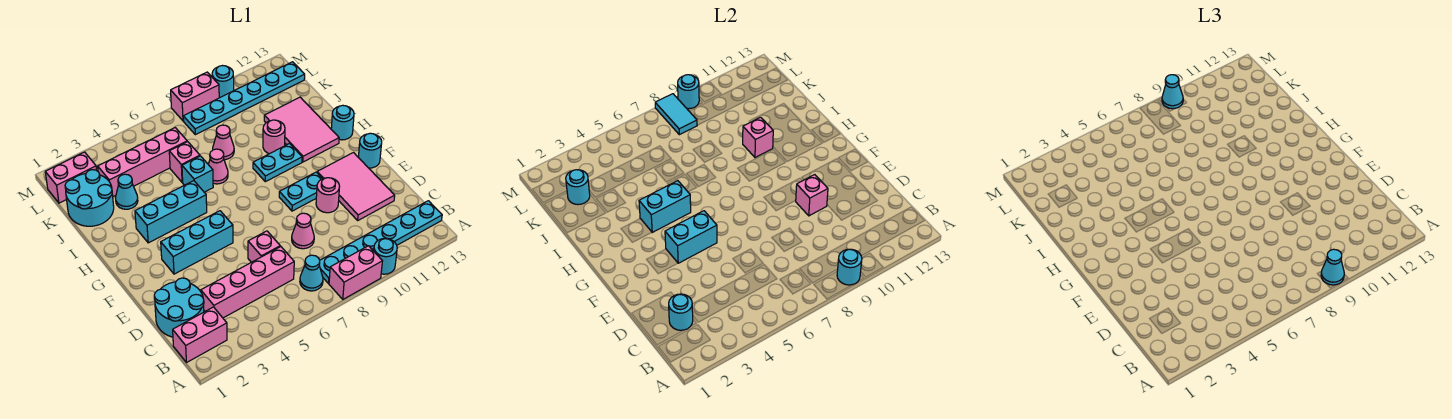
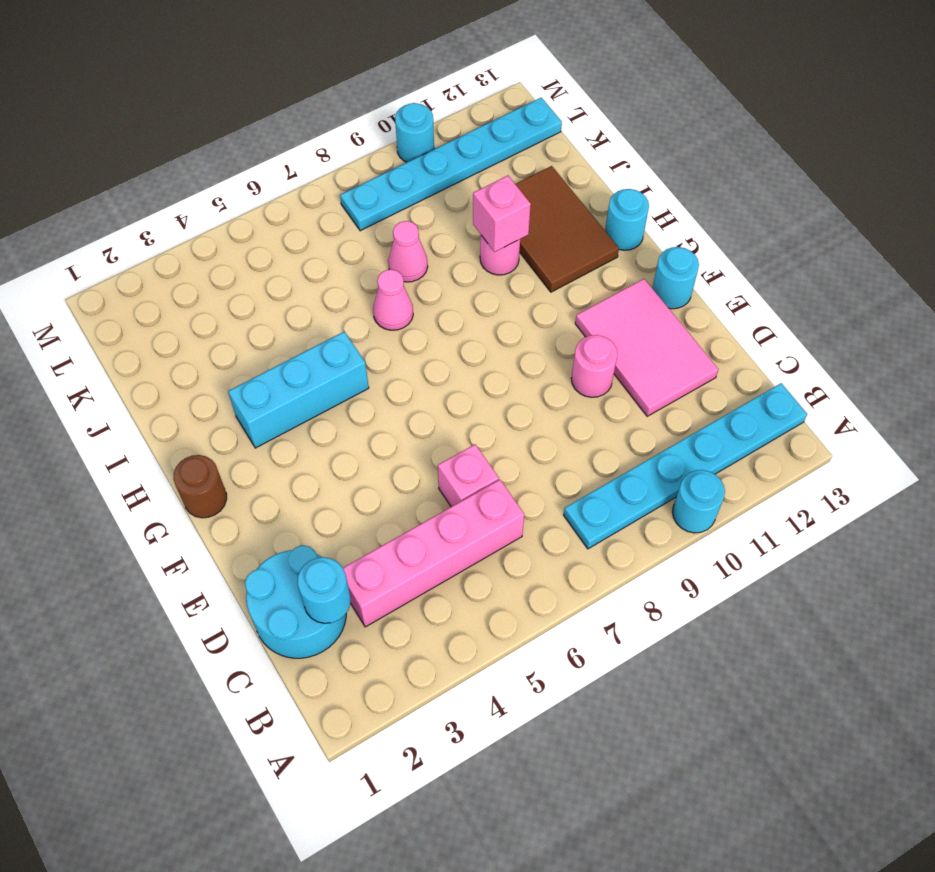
brown 1x1 round brick [173,455,227,518] -> none
brown 2x3 tile [515,166,619,292] -> pink 2x3 tile [264,97,339,162]
none -> pink 1x2 brick [329,246,382,299]
none -> pink 1x2 brick [173,307,227,363]
none -> cyan 1x1 cone [300,255,323,291]
none -> pink 1x1 cone [292,213,314,249]

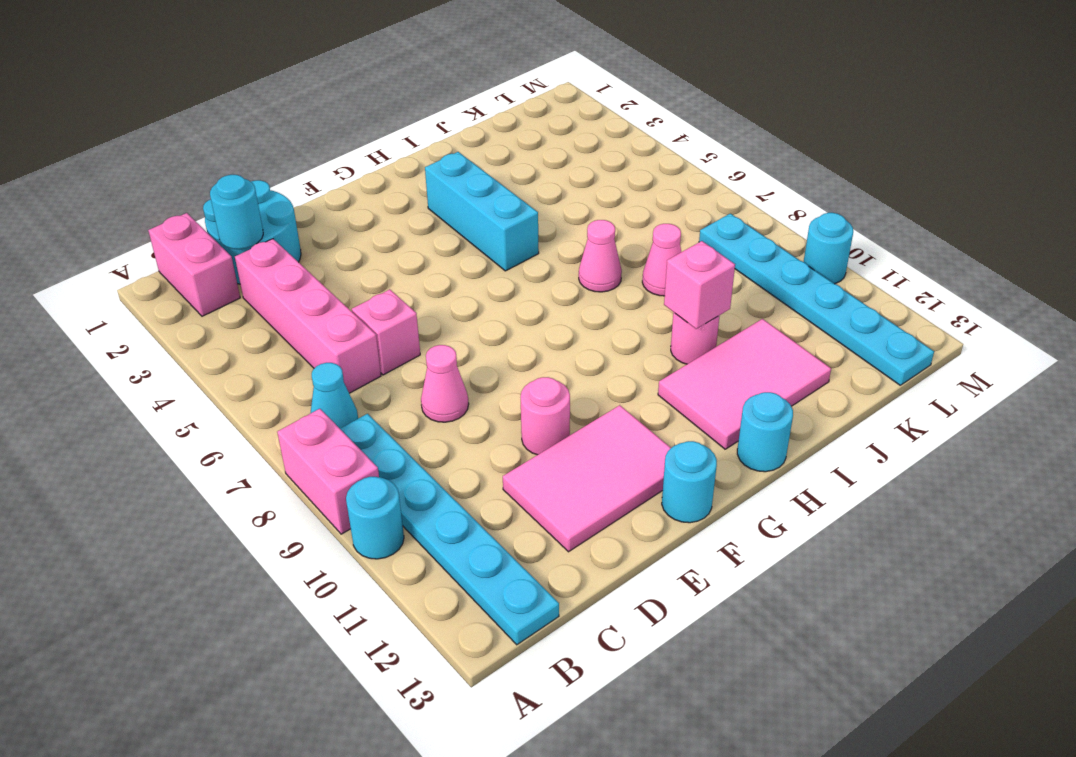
none -> cyan 1x3 brick [161,211,233,274]
none -> cyan 1x2 plate [279,172,322,211]
none -> cyan 1x2 plate [253,144,302,182]
none -> cyan 1x1 brick [182,156,213,192]

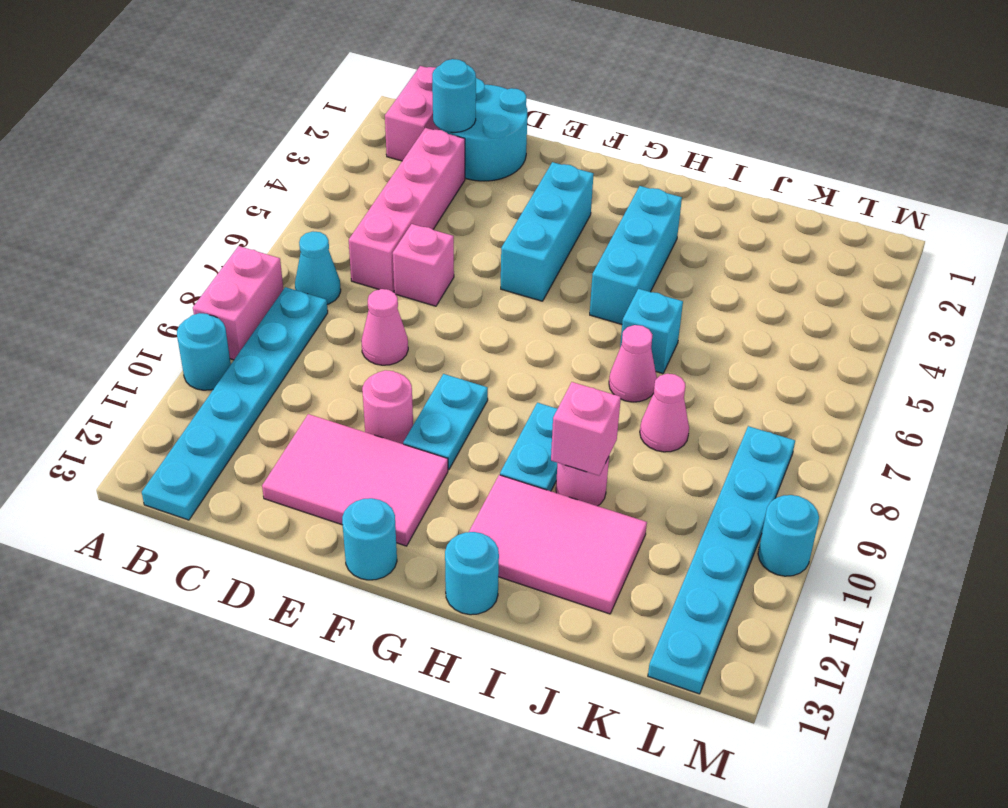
none -> cyan 2x2 round brick [65,170,114,226]
none -> cyan 1x1 cone [115,174,138,209]
none -> pink 1x1 brick [169,142,200,182]
none -> pink 1x4 brick [98,128,187,197]

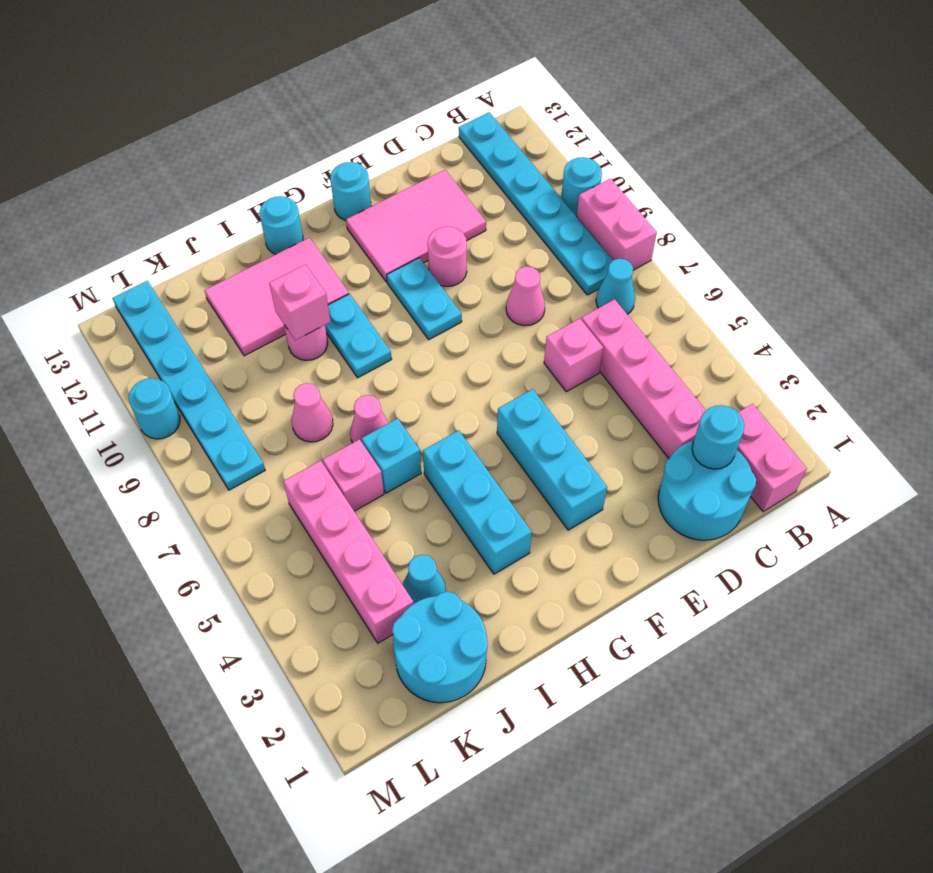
none -> pink 1x2 brick [45,152,96,203]
none -> pink 1x2 brick [171,72,219,121]
none -> cyan 1x1 round brick [837,249,862,285]
none -> pink 1x1 brick [795,175,828,216]

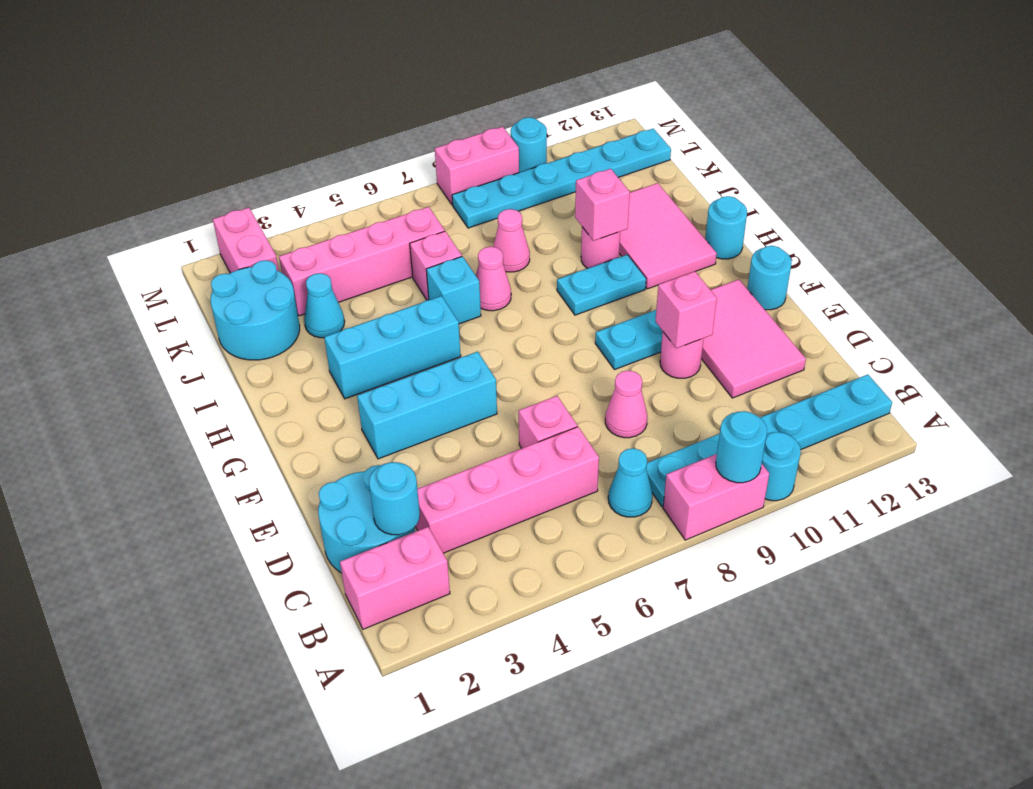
pink 1x2 brick [213,208,279,273] -> pink 1x2 brick turned to [45,152,96,203]
none -> cyan 1x2 brick [665,211,717,263]
none -> cyan 1x2 brick [639,181,691,232]
none -> cyan 1x1 round brick [566,170,590,205]
none -> cyan 1x2 tile [655,94,697,135]

